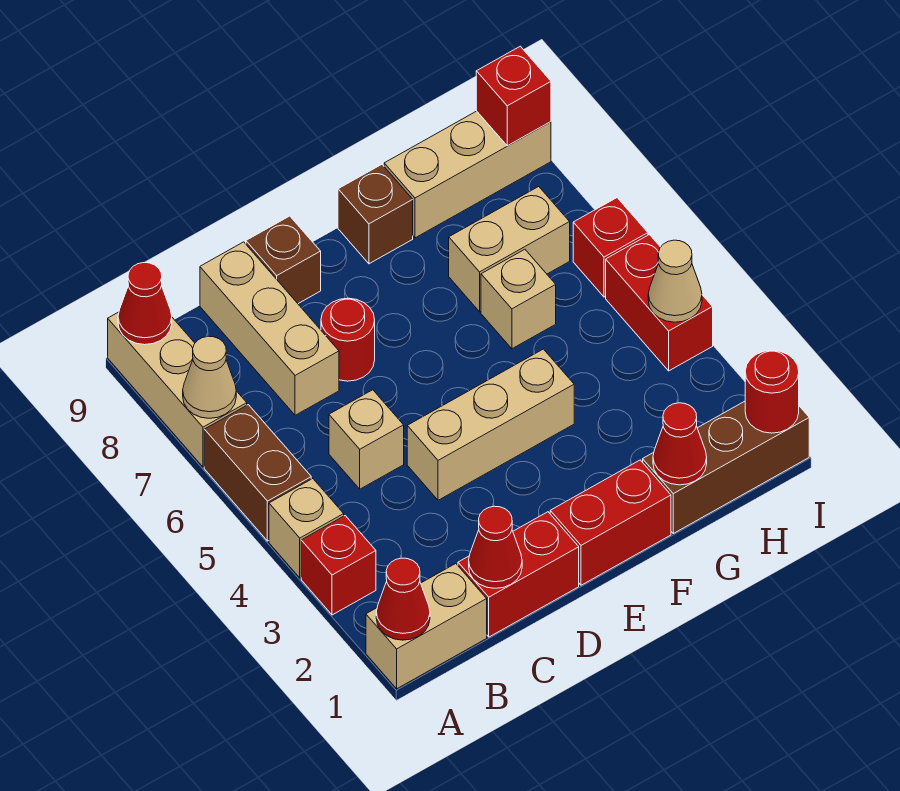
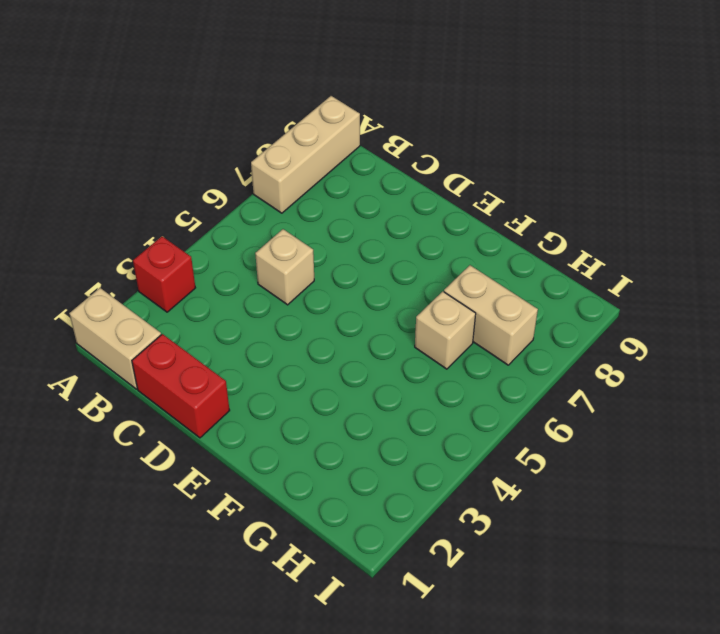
none -> tan 1x1 brick [269,479,344,578]
none -> brown 1x2 brick [204,405,311,541]
none -> tan 1x3 brick [200,242,339,415]

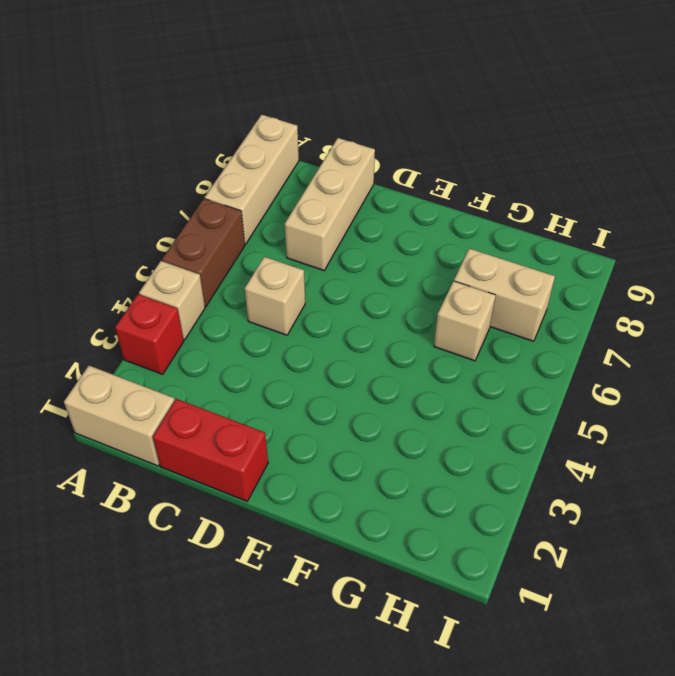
none -> tan 1x3 brick [407,349,574,500]
none -> red 1x1 round brick [321,298,375,381]
none -> brown 1x1 brick [246,216,321,304]

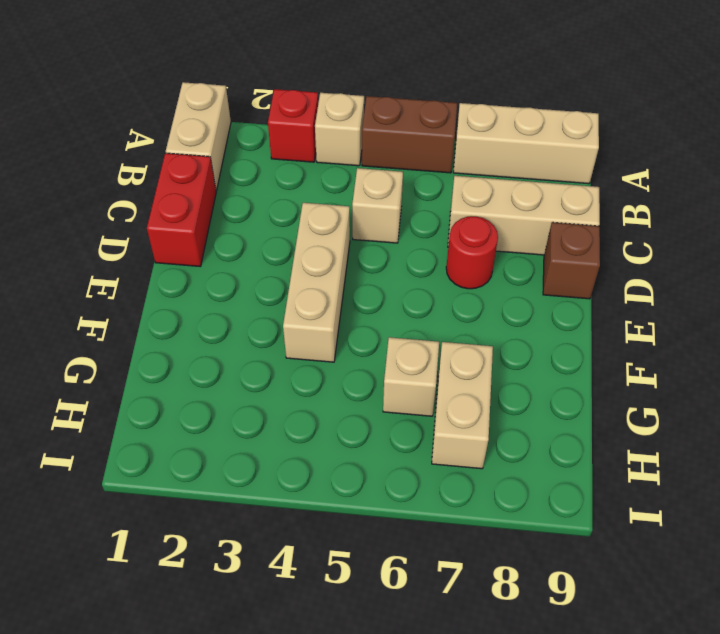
none -> red 1x2 brick [550,460,671,585]
none -> brown 1x1 brick [338,165,413,264]
none -> brown 1x3 brick [643,401,809,533]

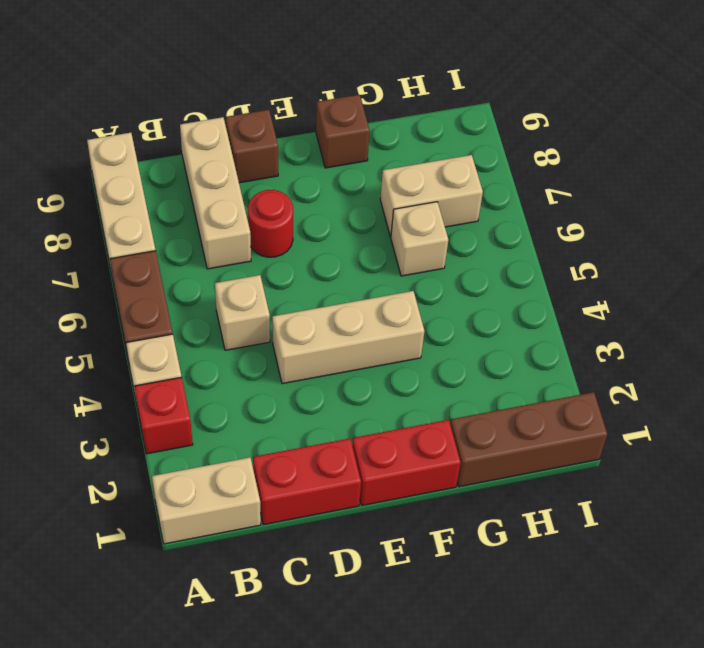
none -> tan 1x3 brick [384,111,551,238]
none -> red 1x2 brick [606,235,713,371]
none -> red 1x1 brick [573,198,648,297]

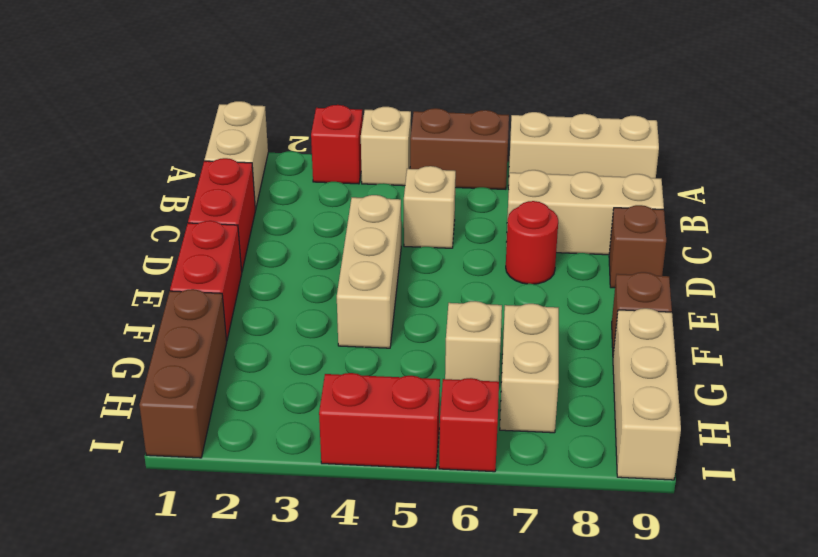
none -> red 1x1 cone [376,558,430,640]
none -> tan 1x1 cone [183,336,236,418]
none -> red 1x1 cone [118,263,172,345]

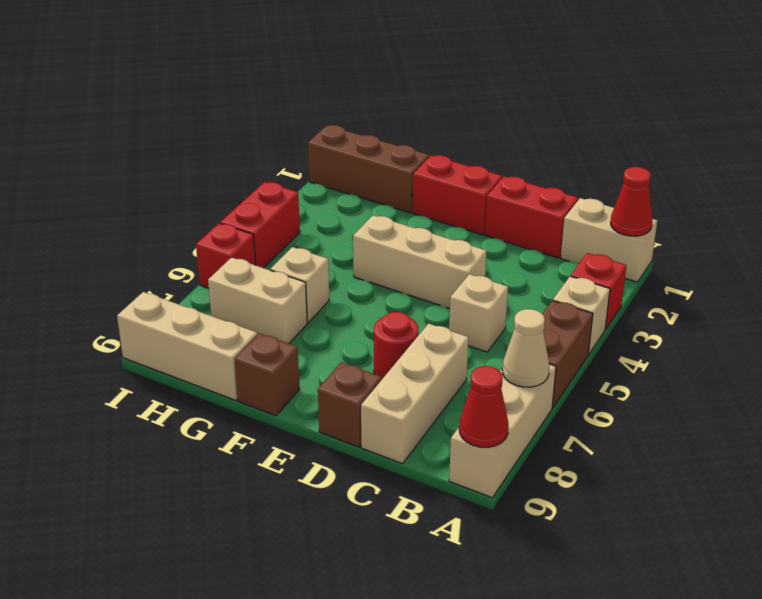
none -> red 1x1 cone [469,506,522,588]
none -> red 1x1 cone [653,403,707,485]
none -> red 1x1 round brick [745,350,799,433]

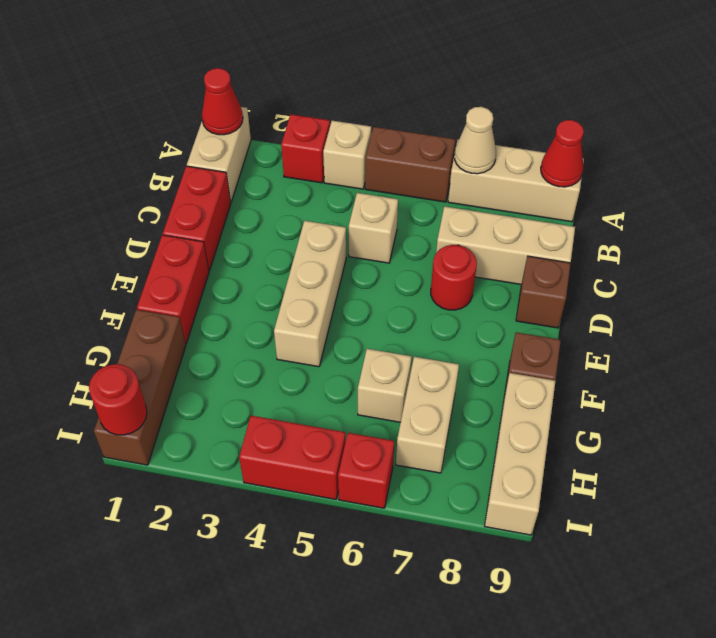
none -> red 1x1 cone [469,506,522,588]
none -> red 1x1 cone [653,403,707,485]
none -> tan 1x1 cone [648,240,702,322]

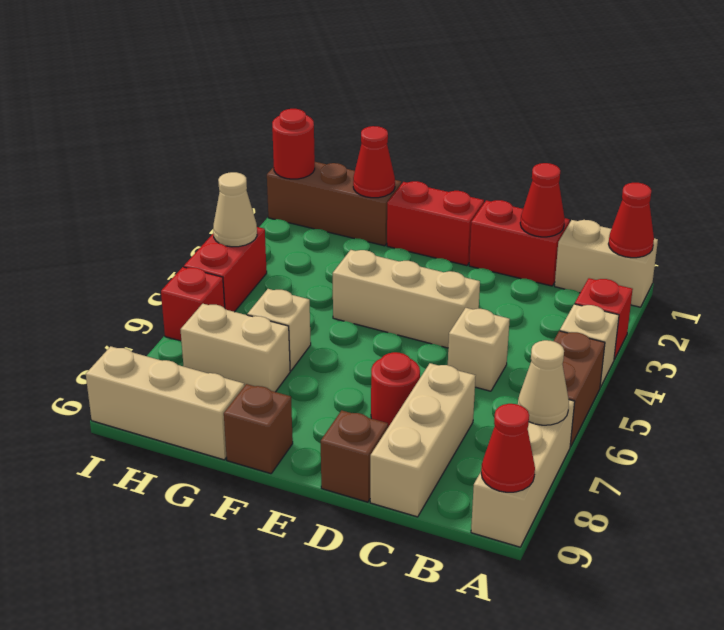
none -> red 1x1 brick [476,46,551,146]

